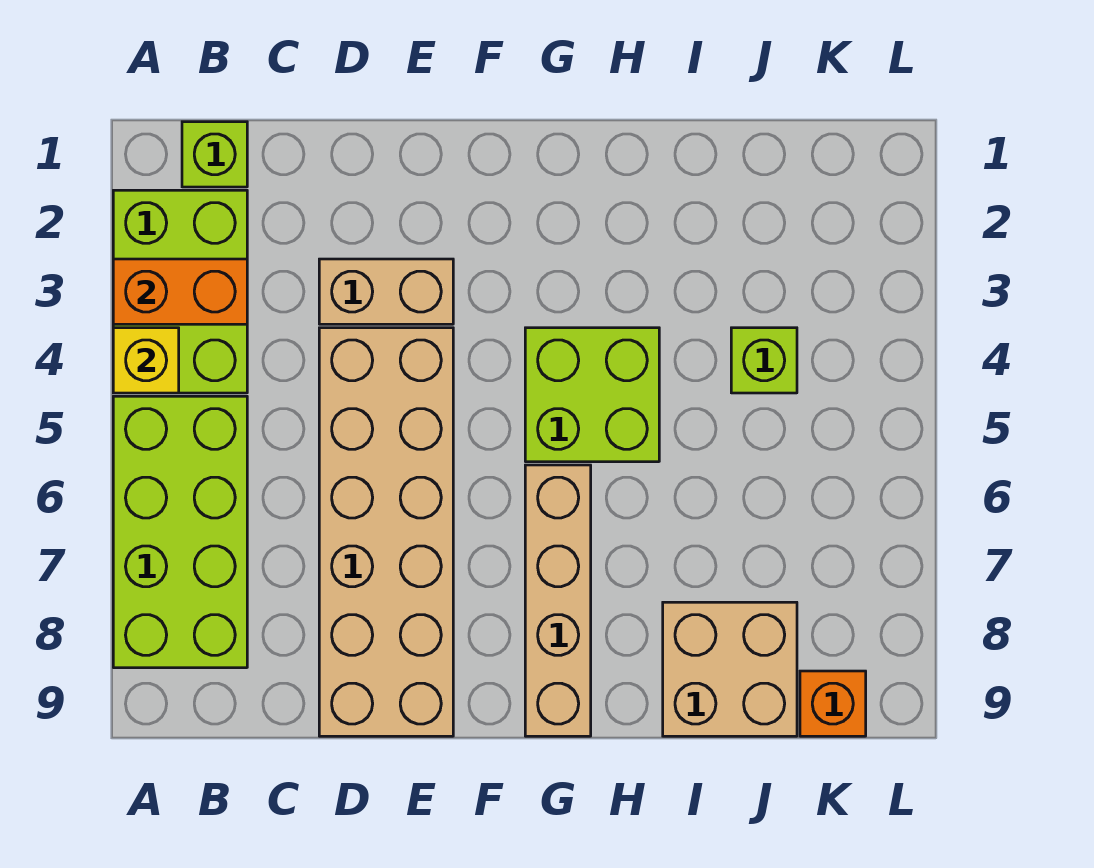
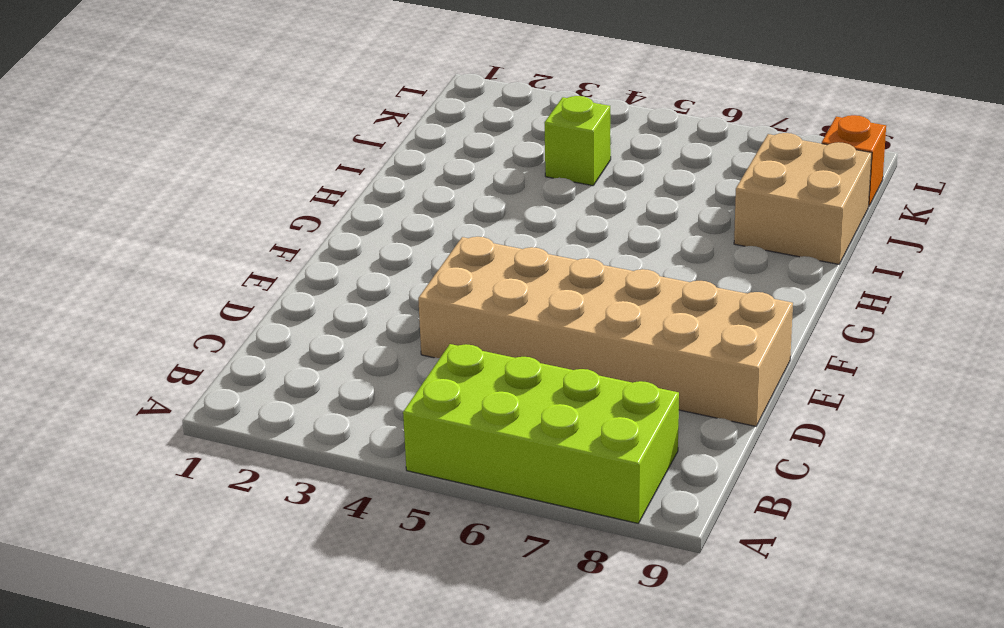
none -> lime 2x3 brick [113,190,247,393]
none -> lime 1x1 brick [182,122,247,187]
none -> tan 1x2 brick [319,259,453,324]

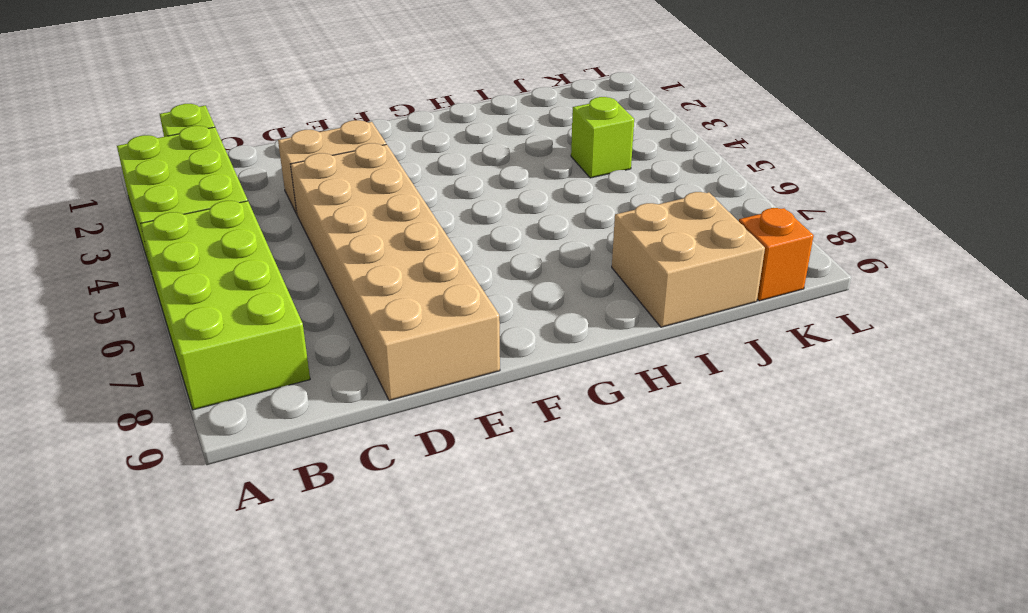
none -> lime 2x2 brick [525,328,659,462]
none -> tan 1x4 brick [525,465,591,736]
none -> orange 1x2 brick [113,259,247,324]

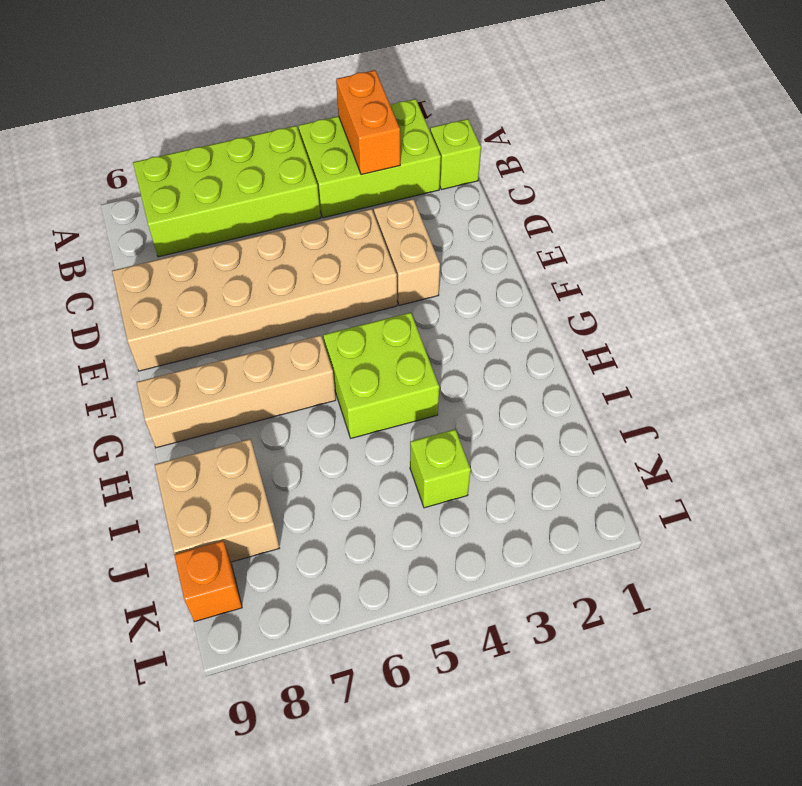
none -> yellow 1x1 brick [113,328,179,393]

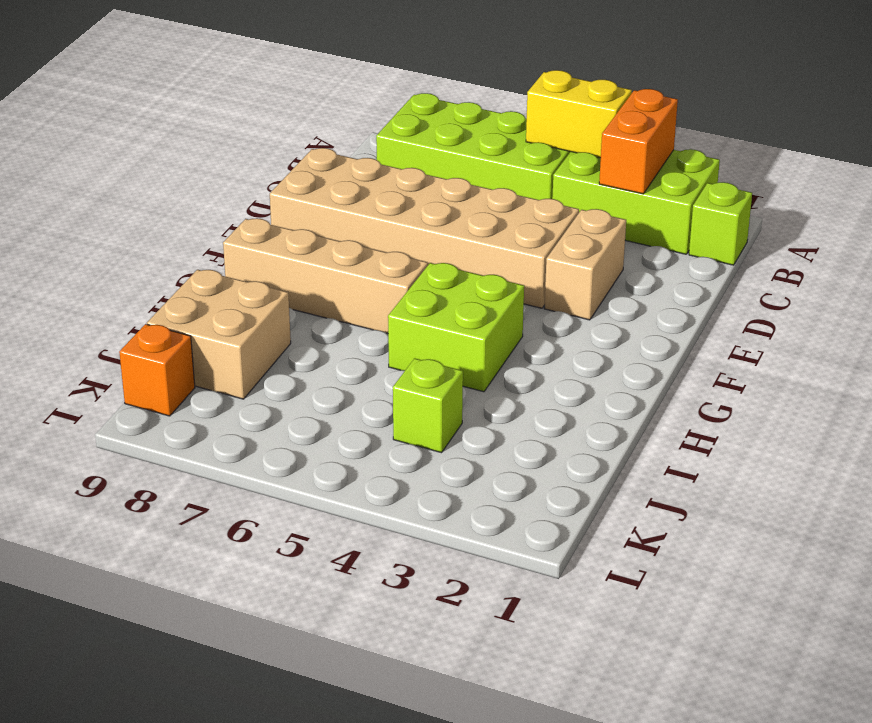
yellow 1x2 brick [526,70,632,158] -> yellow 1x1 brick [113,328,179,393]

